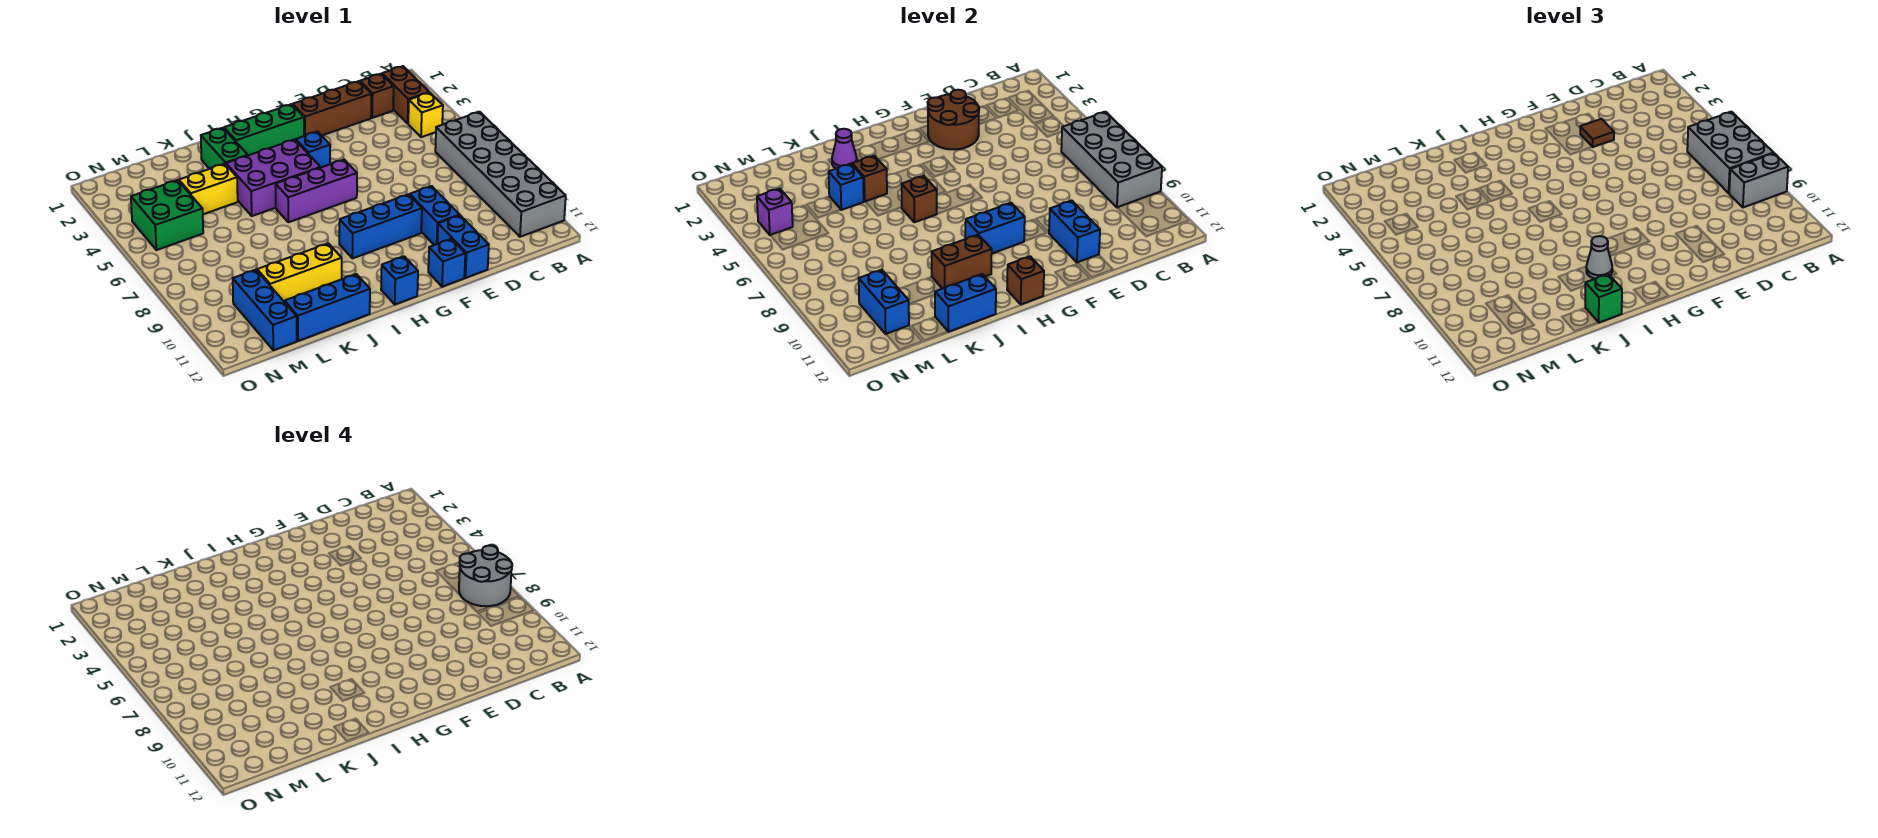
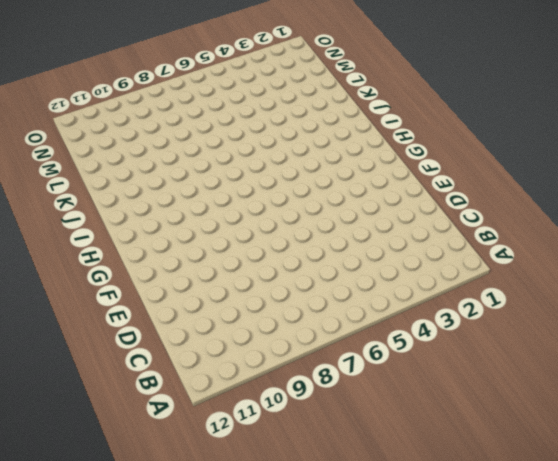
none -> grey 2x6 brick [435,112,566,237]
none -> brown 1x2 brick [382,66,429,123]
none -> yellow 1x1 brick [408,92,443,137]
none -> brown 1x1 brick [360,74,394,118]

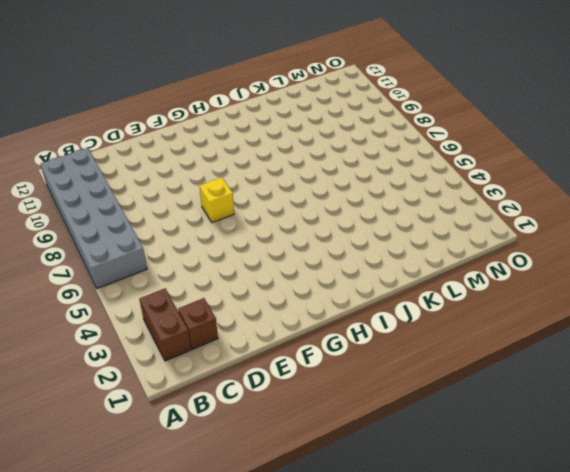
yellow 1x1 brick [199,177,234,223] -> yellow 1x1 brick moved to [408,92,443,137]
none -> brown 1x3 brick [293,81,371,136]
none -> blue 1x2 brick [410,186,459,245]
none -> blue 1x2 brick [437,215,489,278]
none -> blue 1x3 brick [339,194,422,258]

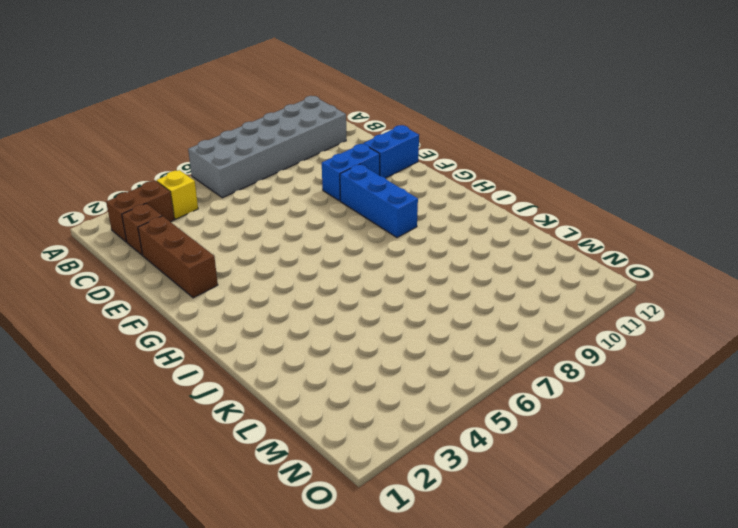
none -> blue 1x1 brick [428,239,465,287]
none -> green 1x3 brick [224,104,304,155]
none -> blue 1x1 brick [296,132,330,168]
none -> purple 1x3 brick [276,160,357,222]

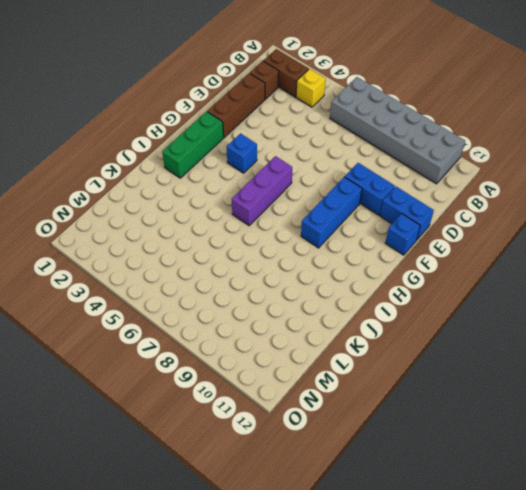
none -> purple 2x3 brick [226,140,320,216]
none -> blue 1x1 brick [381,256,418,304]
none -> green 1x2 brick [201,128,248,169]
none -> yellow 1x3 brick [257,243,342,302]

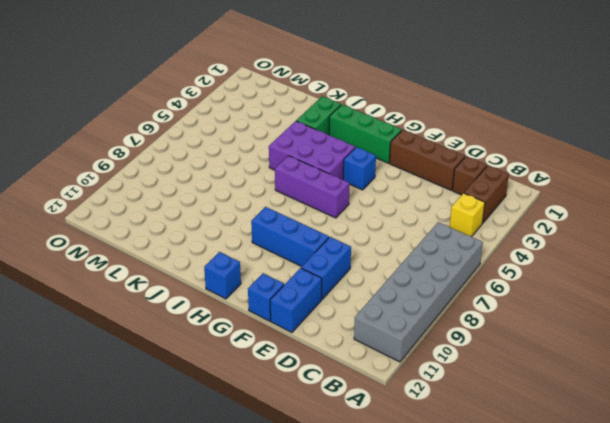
none -> yellow 1x3 brick [257,243,342,302]
none -> blue 1x3 brick [285,274,370,341]
none -> yellow 1x2 brick [179,164,238,214]
none -> green 2x2 brick [131,180,203,250]

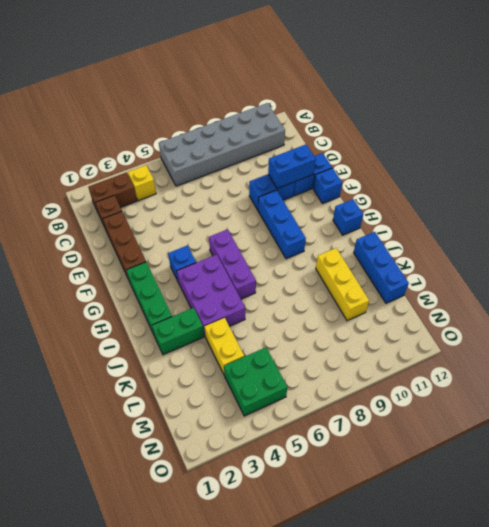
none -> blue 1x3 brick [233,270,297,350]
none -> grey 2x4 brick [1061,112,1162,207]
none -> brown 2x2 round brick [928,90,979,149]
none -> blue 1x2 brick [965,203,1025,253]

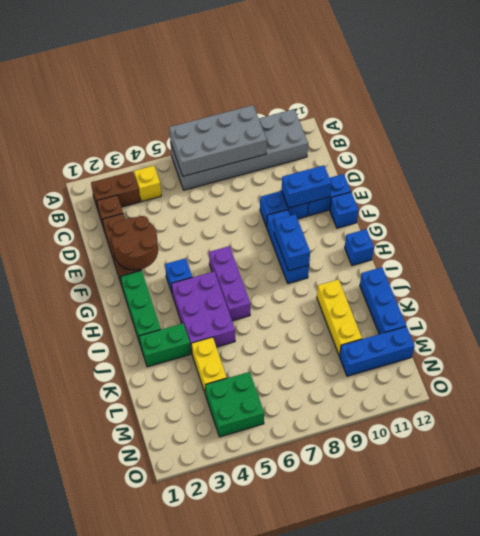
none -> brown 1x1 brick [1007,256,1044,304]
none -> brown 1x1 brick [901,176,937,222]
none -> brown 1x2 brick [932,235,992,289]
none -> purple 1x1 cone [832,129,857,169]

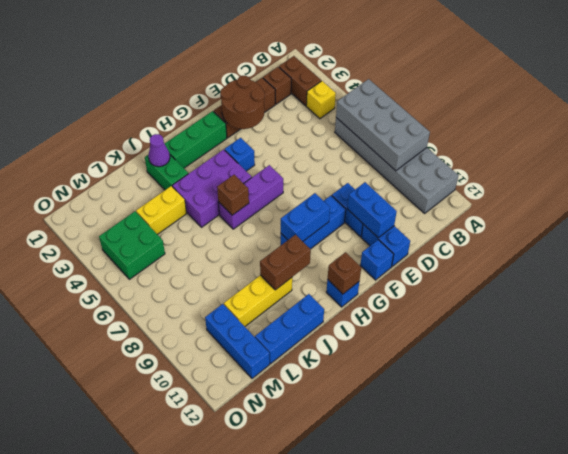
none -> brown 1x1 brick [852,156,887,202]
none -> blue 1x2 brick [935,274,996,332]
none -> blue 1x1 brick [829,164,864,210]
none -> blue 1x2 brick [859,270,909,334]

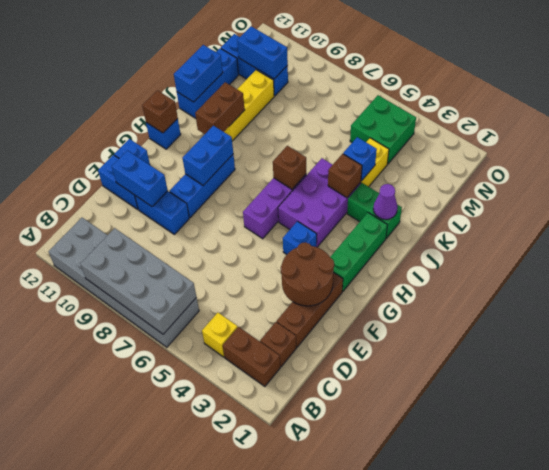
none -> purple 1x1 brick [757,188,793,235]
none -> grey 2x3 brick [1687,112,1773,193]
none -> grey 1x2 brick [1729,153,1788,207]
none -> brown 1x1 tile [1580,119,1614,147]

